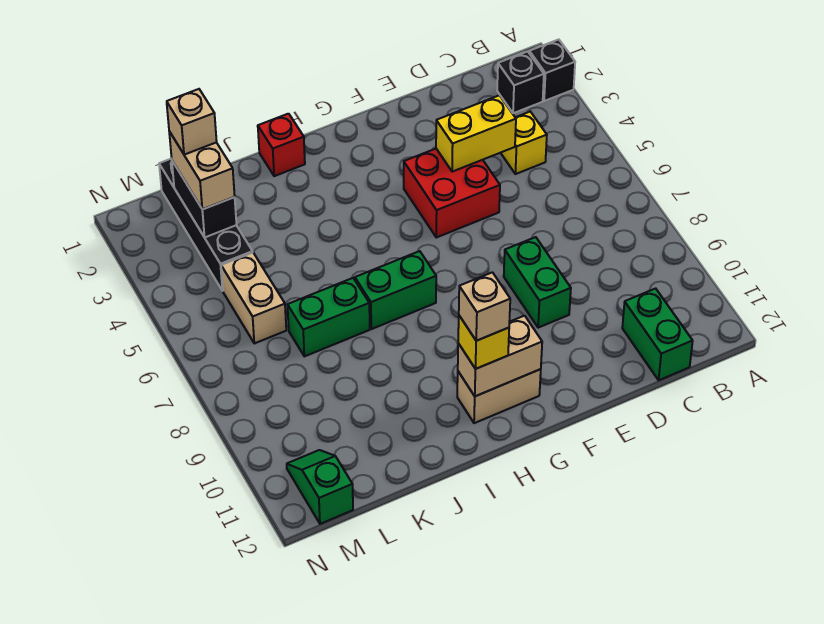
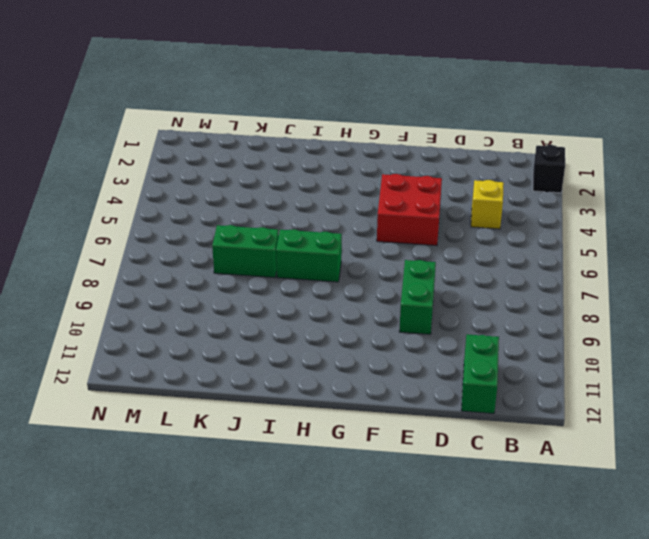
none -> black 1x1 brick [497,51,544,113]
none -> tan 1x2 brick [457,369,541,423]
none -> red 1x1 brick [258,114,305,176]

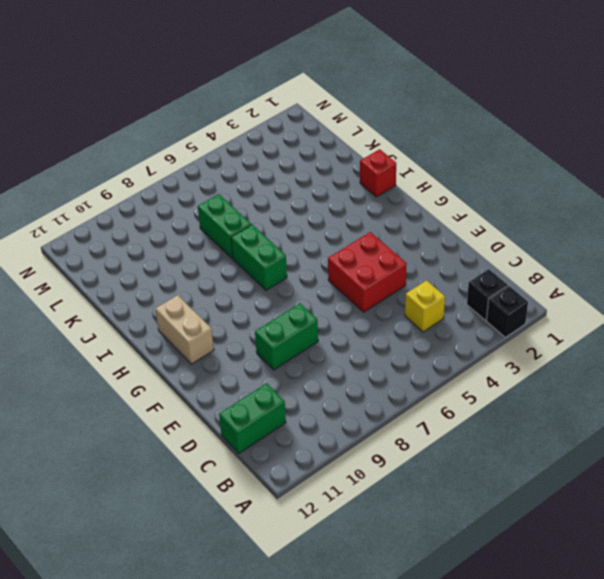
none -> black 1x4 brick [159,158,253,291]
none -> tan 1x2 brick [221,253,286,343]
none -> green 1x2 slope [287,450,353,524]

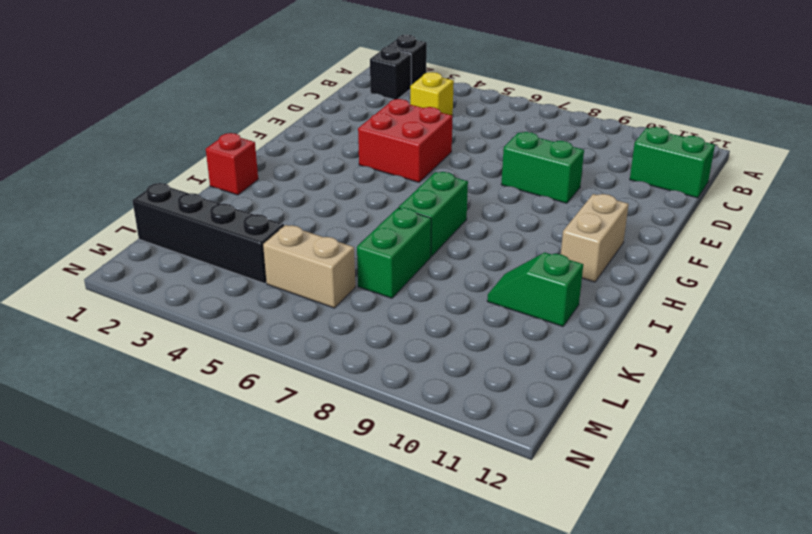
green 1x2 slope [487,253,583,326] -> green 1x2 slope moved to [287,450,353,524]
none -> yellow 1x2 brick [436,95,516,172]
none -> tan 1x2 brick [458,316,542,396]
none -> black 1x2 brick [172,161,237,237]

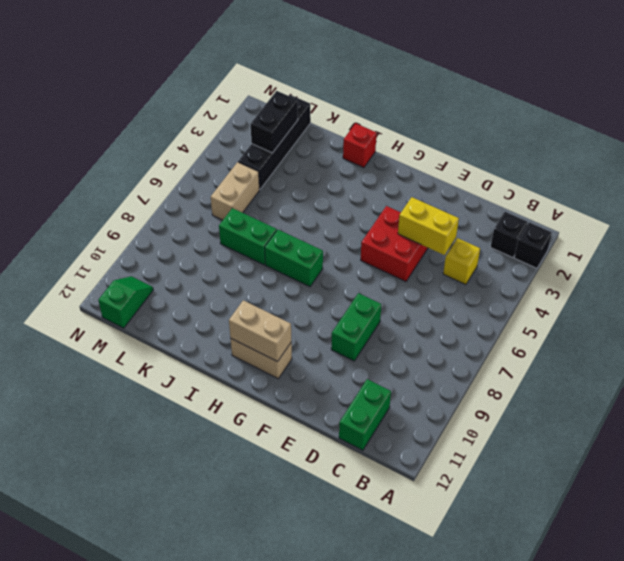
none -> yellow 1x1 brick [458,316,509,369]
none -> tan 1x2 brick [169,132,235,209]
none -> tan 1x1 brick [459,272,510,341]

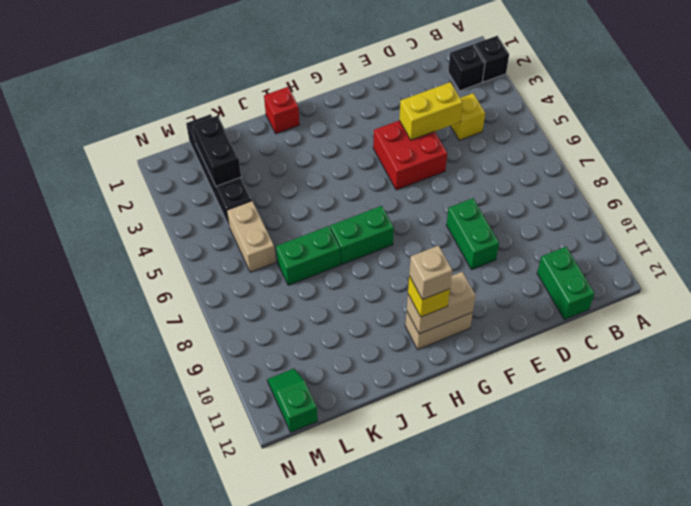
none -> tan 1x2 brick [169,132,235,209]
none -> tan 1x1 brick [167,89,217,155]

